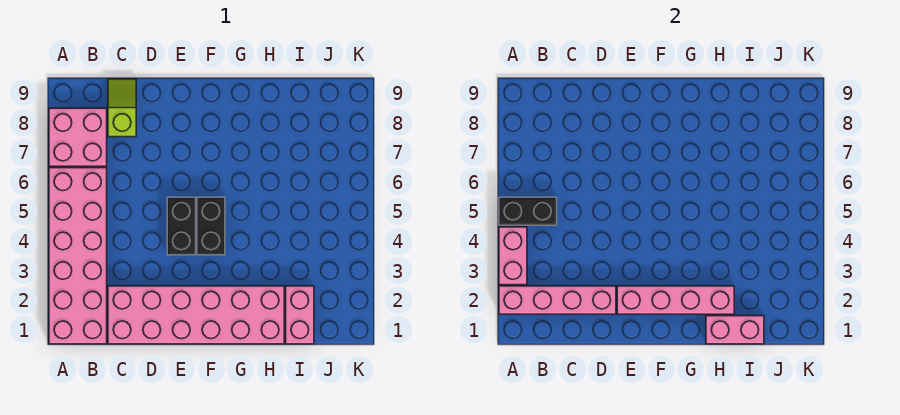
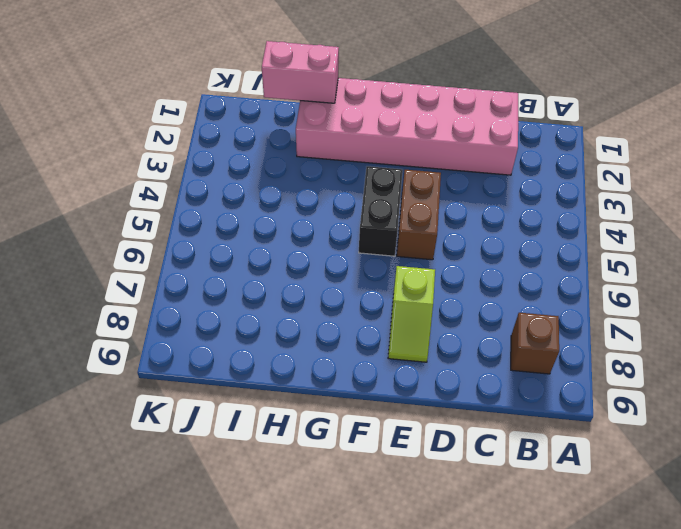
brown 1x1 brick [511,313,559,374] -> pink 2x2 brick [49,108,107,166]
brown 1x2 brick [397,170,441,260] -> black 1x2 brick [167,197,196,255]
lime 1x2 slope [388,266,435,362] -> lime 1x2 slope moved to [108,79,136,137]
none -> pink 2x6 brick [49,168,107,344]
none -> pink 1x2 brick [286,286,314,344]
none -> pink 1x4 brick [499,286,616,314]

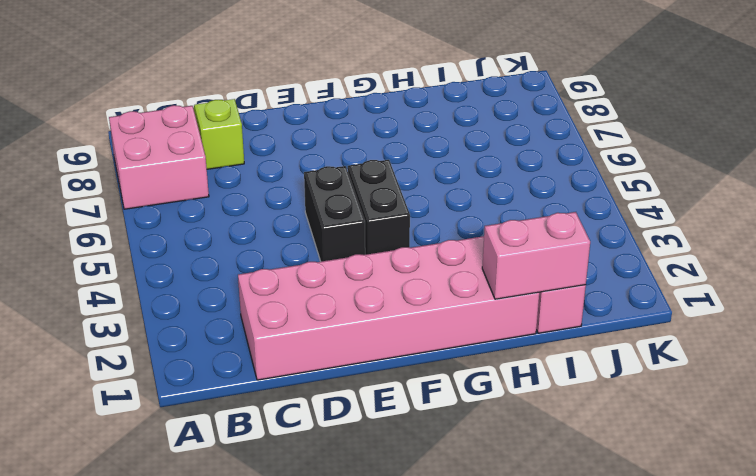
none -> pink 2x6 brick [49,168,107,344]
none -> pink 1x4 brick [499,286,616,314]
none -> pink 1x2 brick [499,227,527,285]

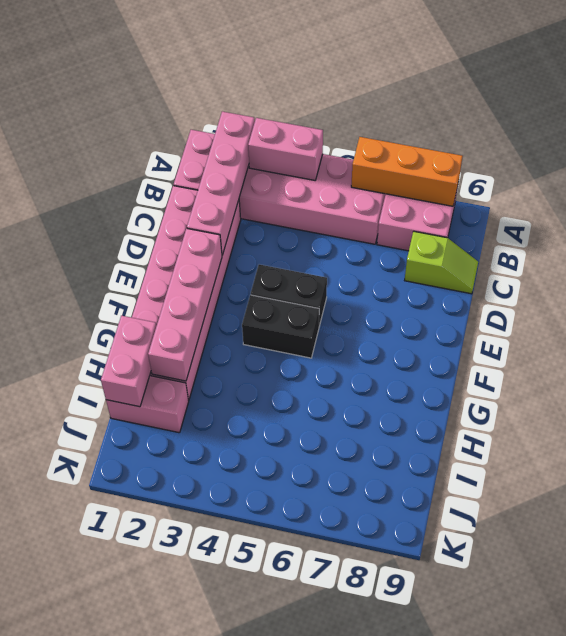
orange 1x3 brick [351,137,463,206] -> none
none -> black 1x2 brick [499,197,557,225]

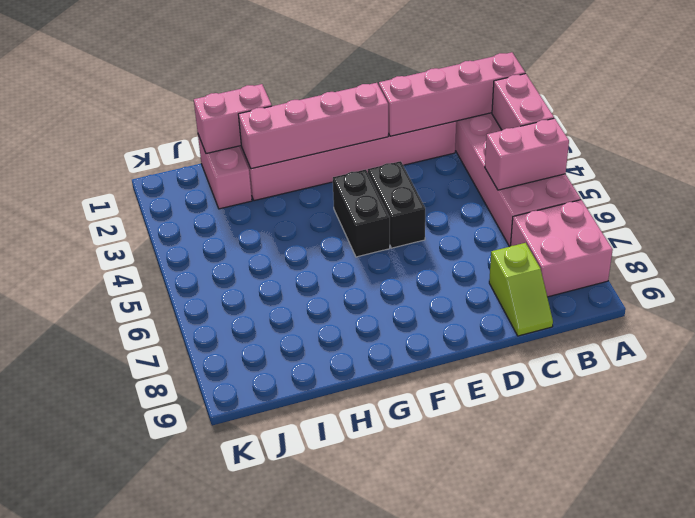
pink 1x2 brick [485,118,569,190] -> black 1x2 brick [499,197,557,225]

